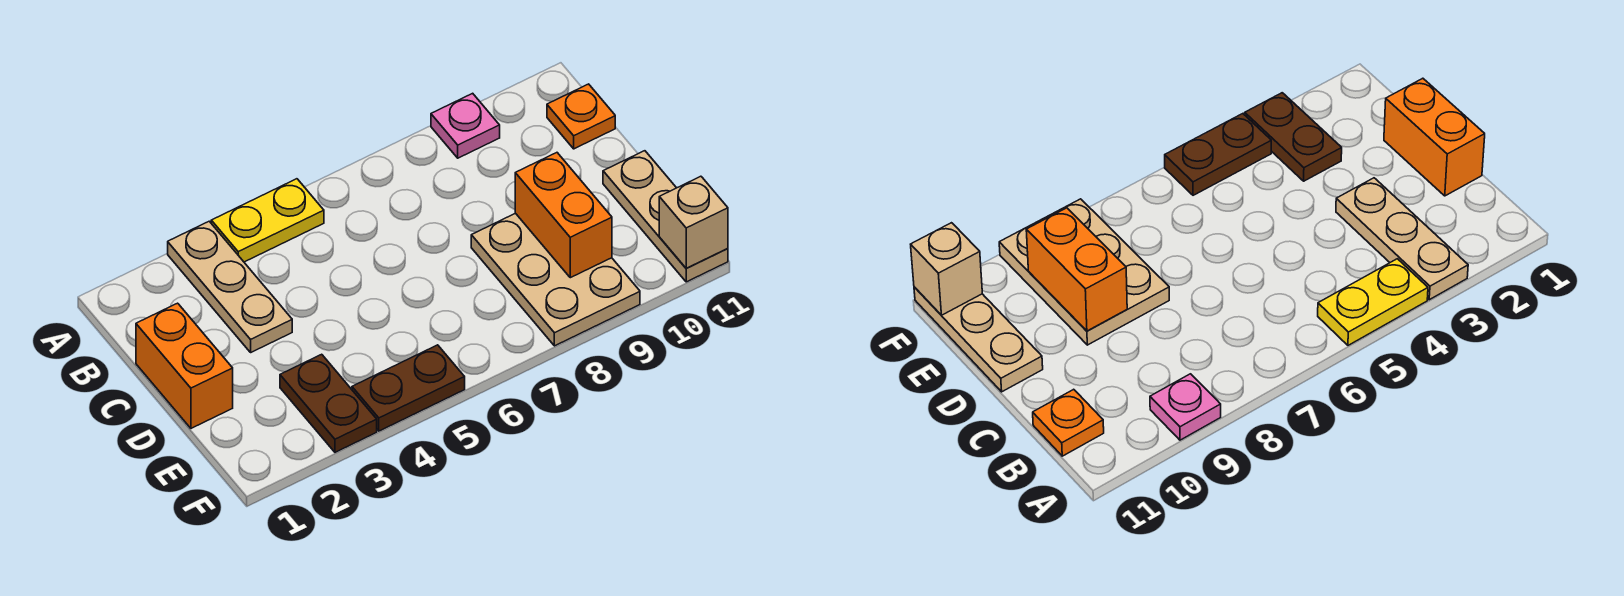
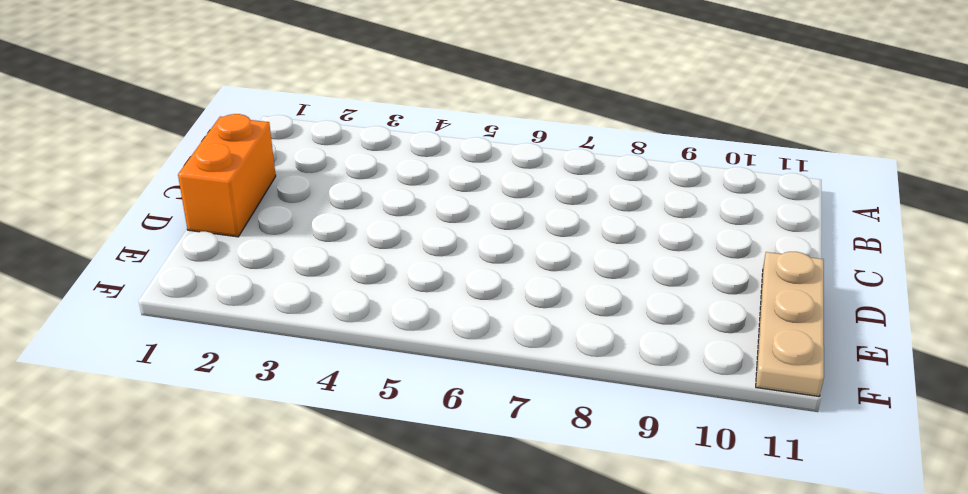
none -> tan 1x3 plate [168,221,292,352]
none -> yellow 1x2 plate [211,179,324,262]

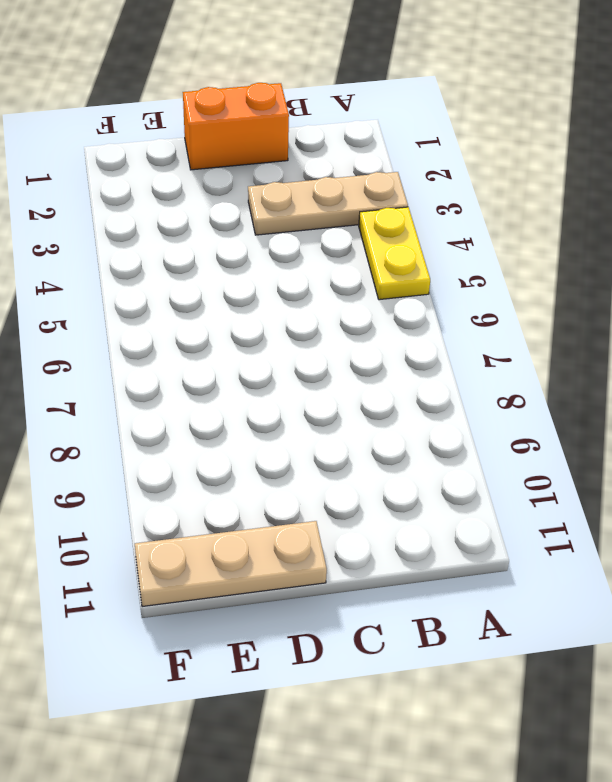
none -> pink 1x1 plate [431,93,500,158]
none -> orange 1x1 plate [547,84,615,149]

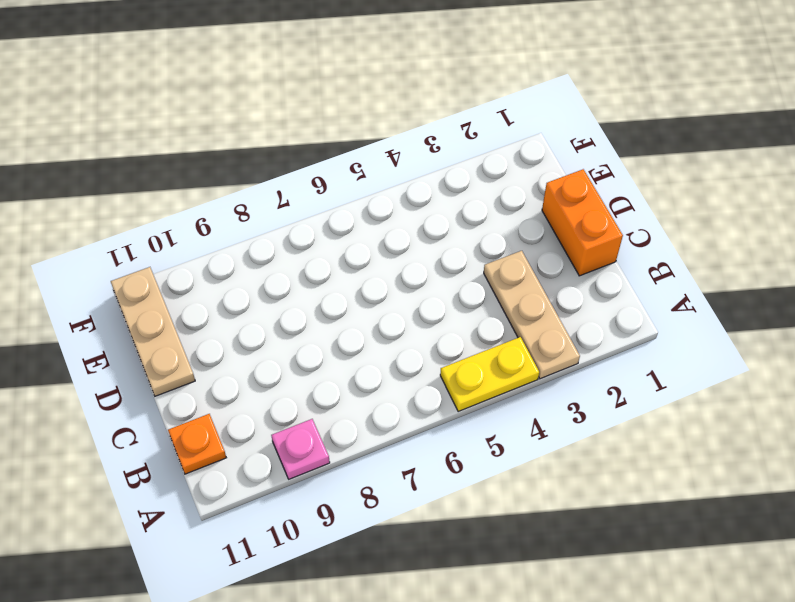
none -> tan 2x3 plate [471,213,640,346]
none -> brown 1x2 plate [280,354,377,452]

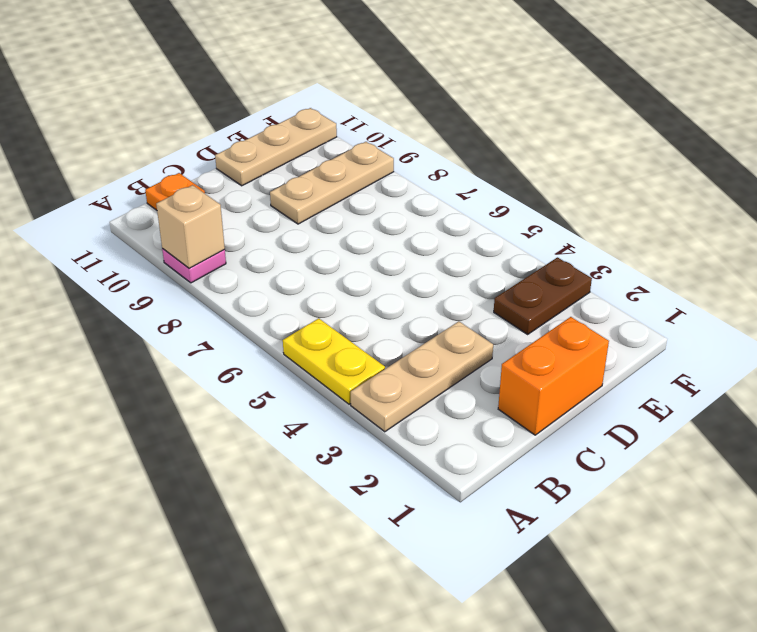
tan 1x1 brick [156,185,225,268] -> tan 1x1 brick moved to [659,176,728,268]
tan 1x3 plate [270,142,394,224] -> tan 2x3 plate [471,213,640,346]
none -> brown 1x2 plate [352,345,465,431]
none -> orange 1x2 brick [515,153,612,278]

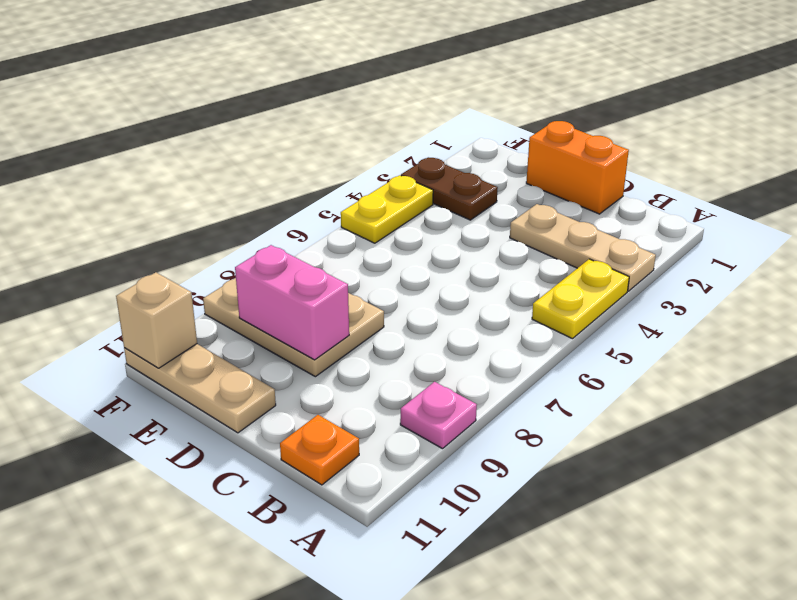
pink 1x2 brick [235,245,349,360] -> orange 1x2 brick [515,153,612,278]
yellow 1x2 plate [341,175,433,243] -> brown 1x2 plate [352,345,465,431]

